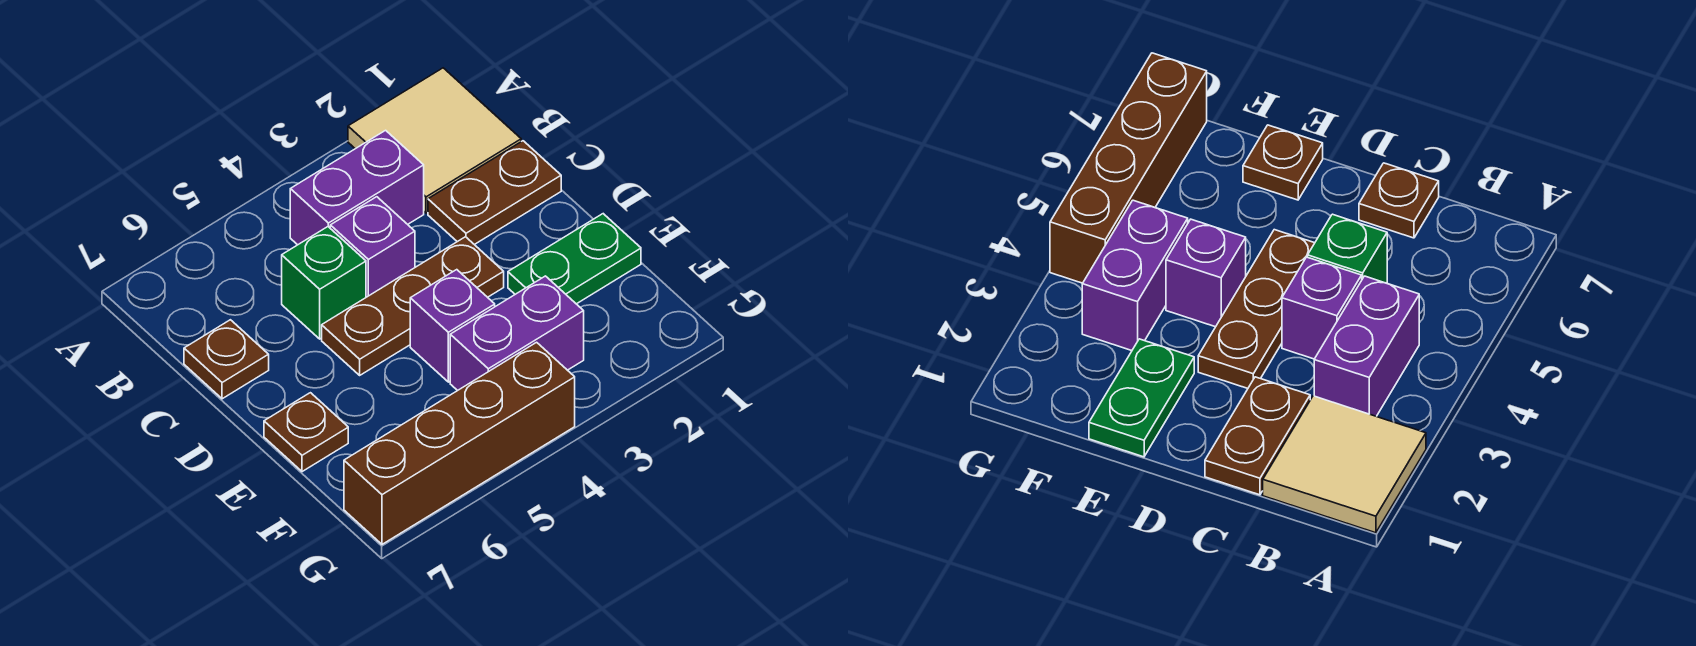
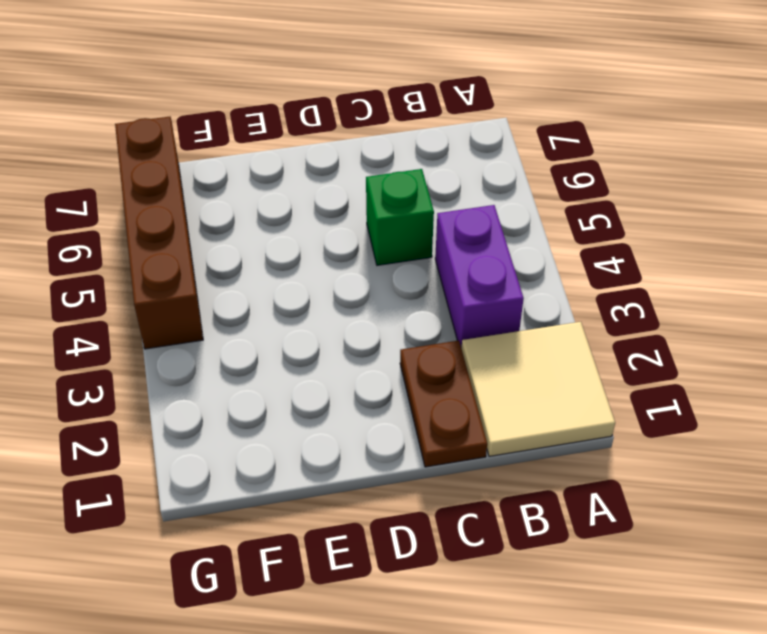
none -> purple 1x1 brick [330,197,415,297]
none -> brown 1x1 plate [184,320,269,399]
none -> brown 1x3 plate [322,237,504,375]

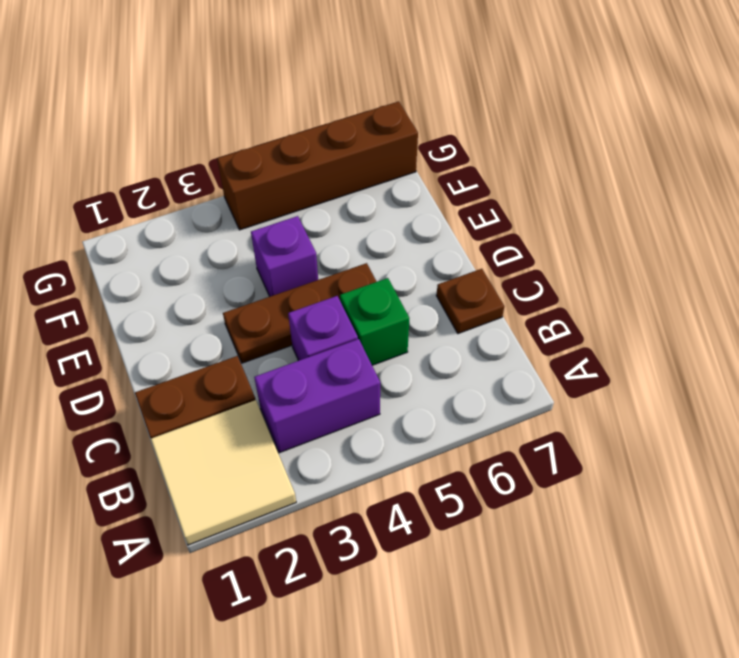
none -> green 1x2 plate [508,214,641,304]
none -> brown 1x1 plate [264,393,348,472]
none -> purple 1x2 brick [450,276,584,391]

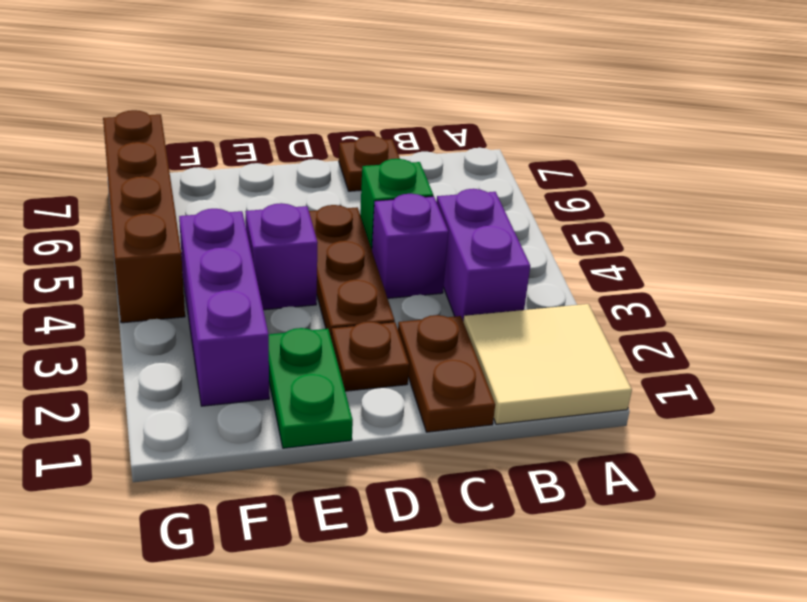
brown 1x1 plate [331,322,409,391] -> brown 1x1 plate moved to [264,393,348,472]
purple 1x3 brick [179,209,269,406] -> purple 1x2 brick [450,276,584,391]

